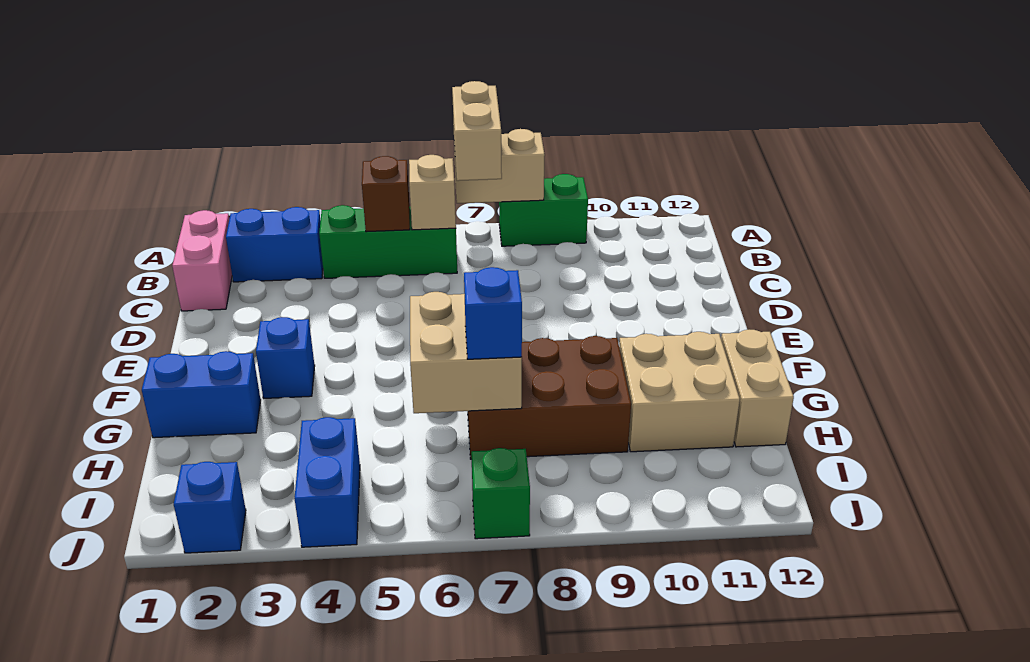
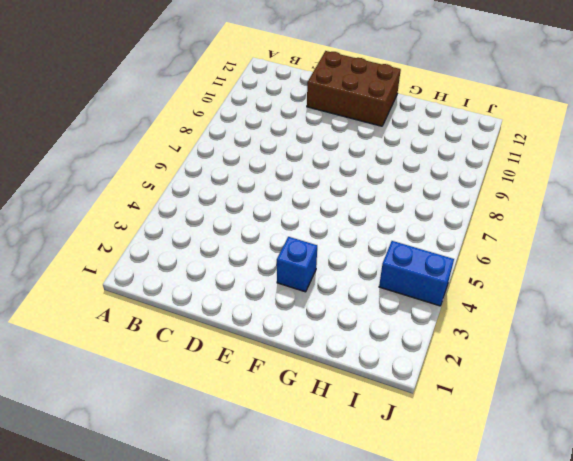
brown 2x3 brick [307,51,401,126] -> brown 2x3 brick turned to [468,336,631,459]
none -> green 1x2 brick [499,174,588,246]
none -> pink 1x2 brick [172,210,232,311]
none -> blue 1x2 brick [226,207,323,282]

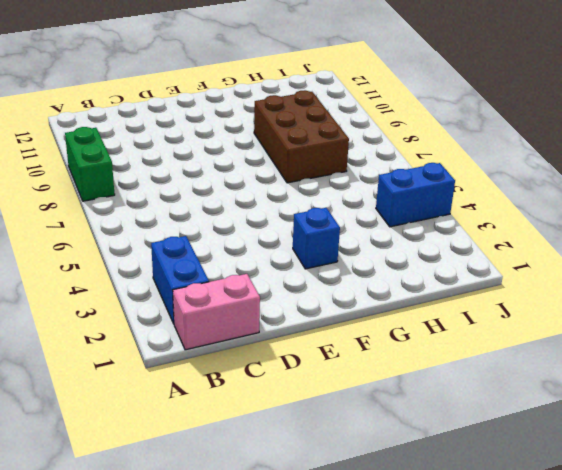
none -> green 1x3 brick [319,205,457,278]
none -> blue 1x2 brick [142,351,261,438]
none -> tan 2x2 brick [619,332,740,452]

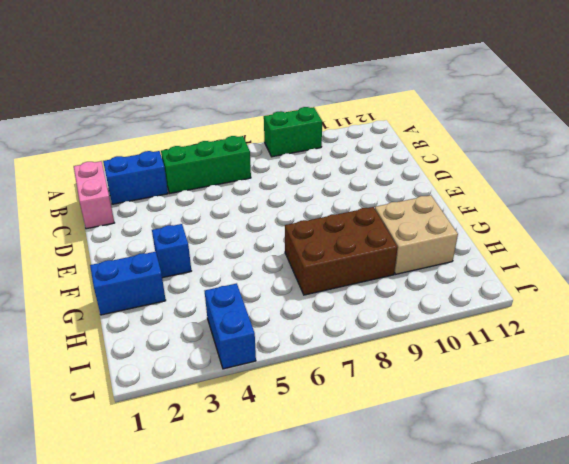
none -> tan 1x2 brick [721,330,794,447]
none -> blue 1x1 brick [174,462,246,553]
none -> green 1x1 brick [471,448,530,539]

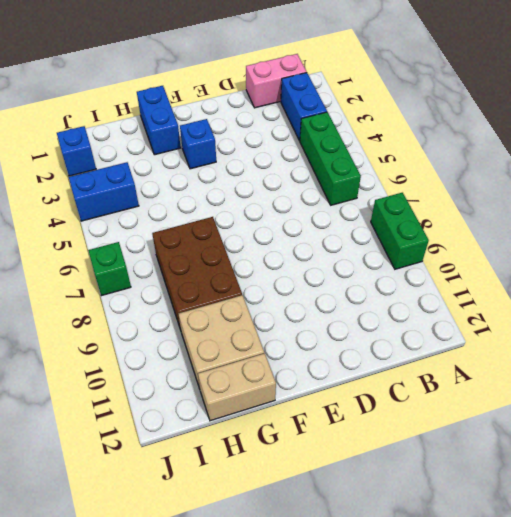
none -> tan 1x2 brick [454,129,545,203]
none -> brown 1x1 brick [362,156,410,232]
none -> tan 1x1 brick [409,155,456,230]

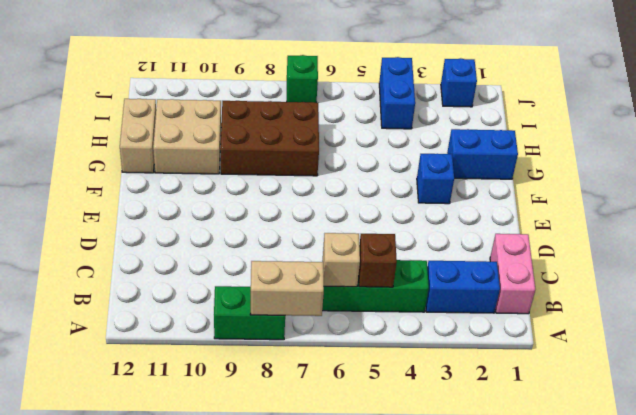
none -> tan 2x2 brick [410,292,522,413]
none -> tan 1x2 brick [452,81,502,181]
none -> blue 1x1 brick [464,267,522,359]

